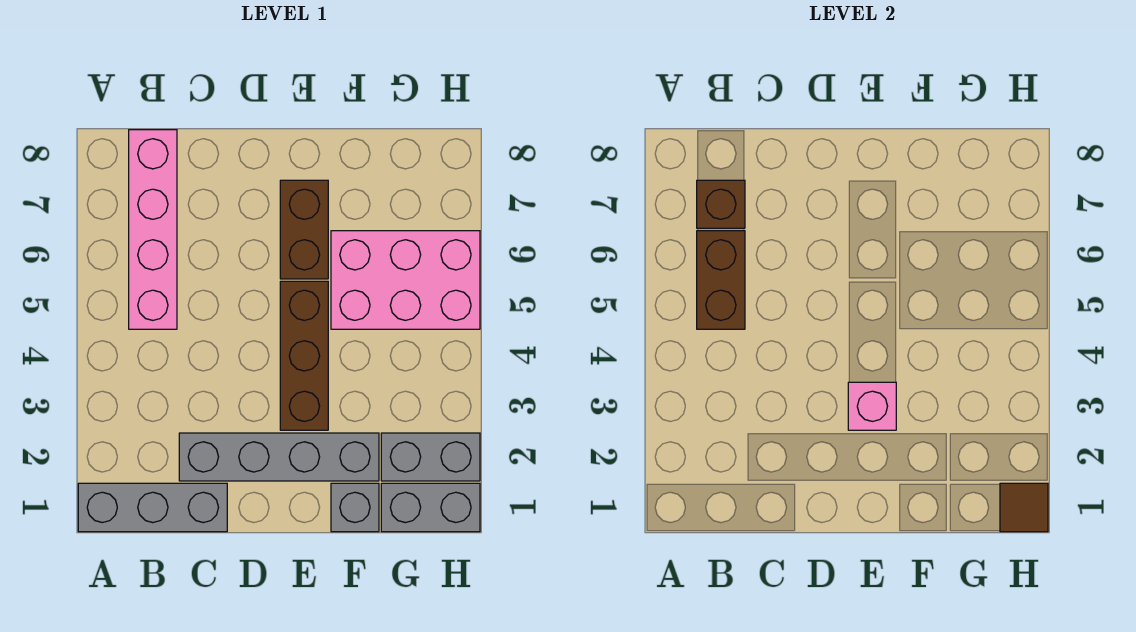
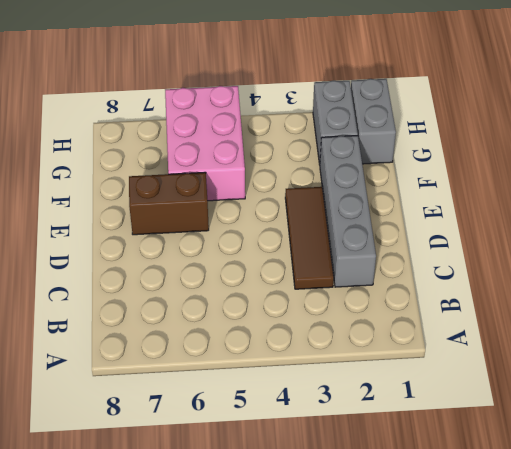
brown 1x3 tile [285,187,334,289] -> brown 1x3 brick [280,281,328,430]
none -> grey 1x3 brick [78,483,227,532]
none -> pink 1x4 brick [129,130,177,329]
none -> grey 1x1 brick [331,483,379,532]

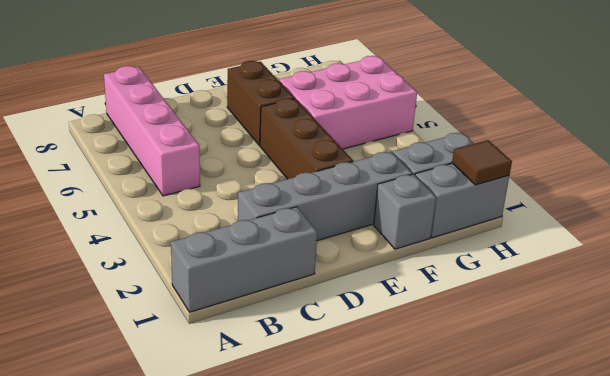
none -> brown 1x2 brick [697,231,745,329]
none -> brown 1x1 brick [697,180,745,228]
none -> pink 1x1 brick [848,382,896,430]

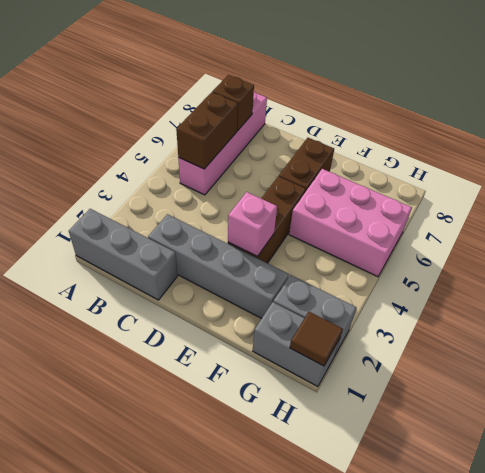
none -> grey 1x1 brick [331,483,379,532]

